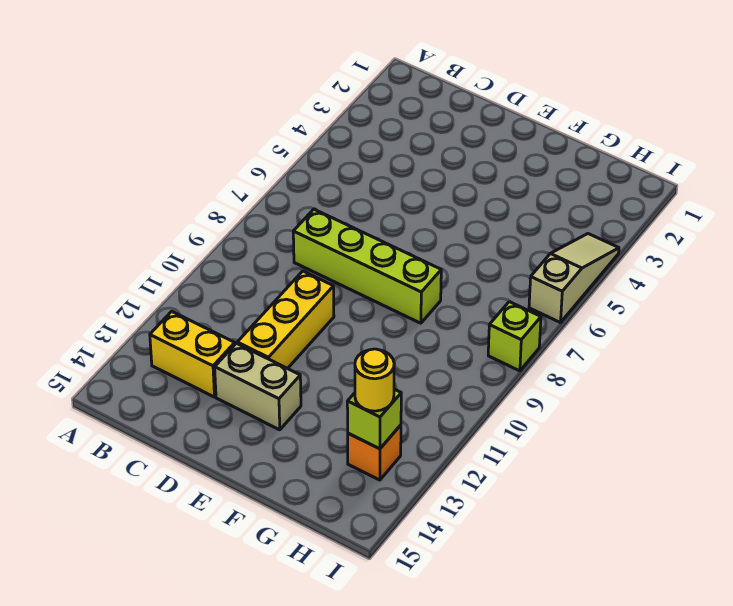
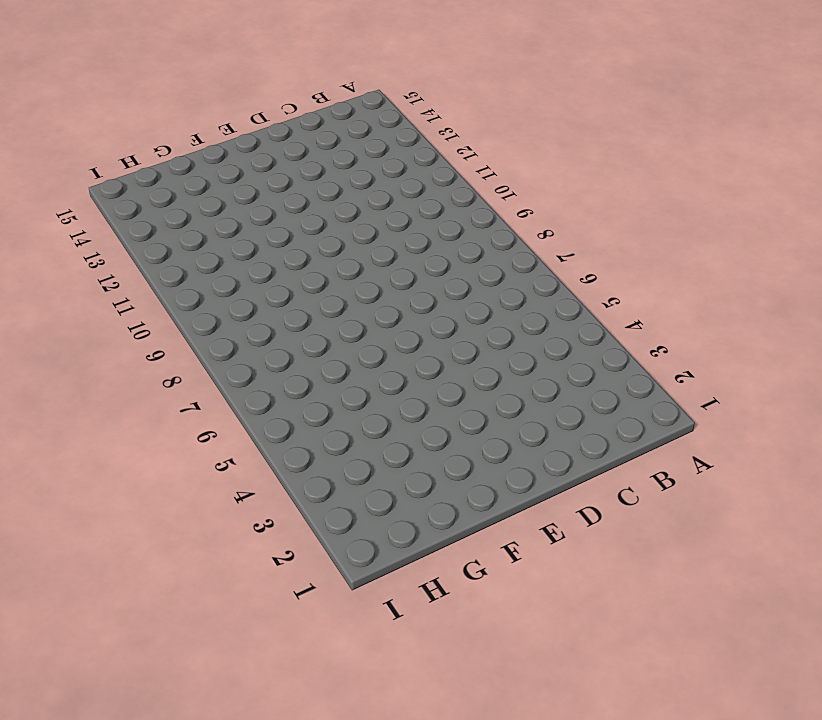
none -> yellow 1x2 brick [150,311,235,397]
none -> lime 1x4 brick [293,209,441,323]

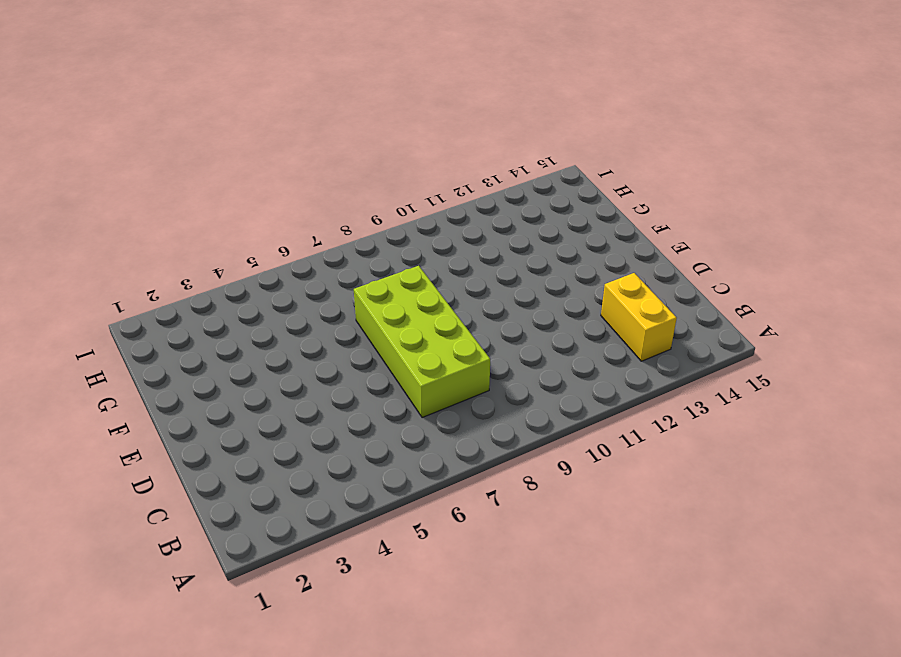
lime 2x4 brick [354,266,490,418] -> lime 1x4 brick [293,209,441,323]
none -> yellow 1x3 brick [237,271,334,369]
none -> tan 1x2 brick [215,343,301,430]

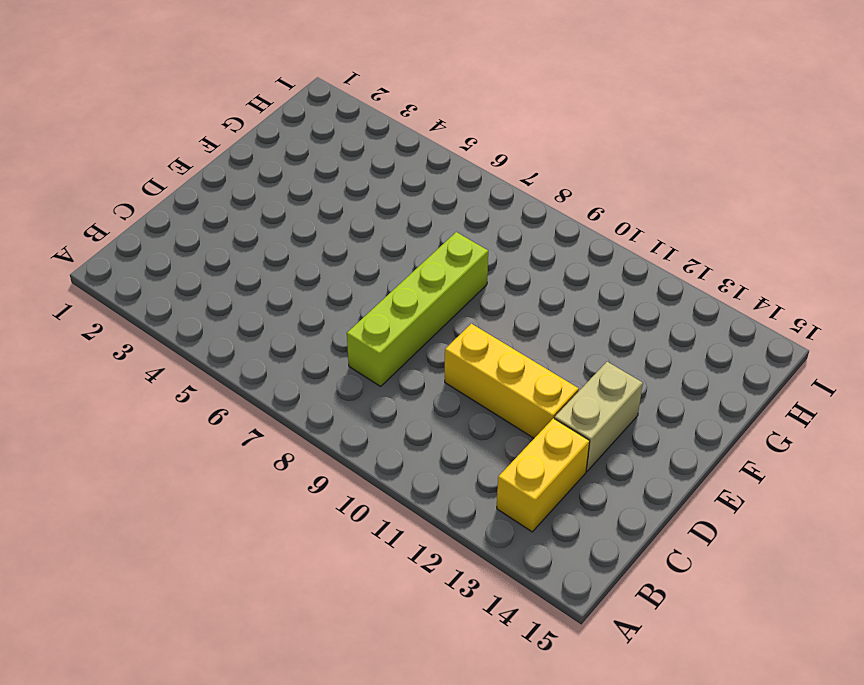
none -> orange 1x1 brick [348,425,401,480]
none -> tan 1x3 slope [529,234,619,323]

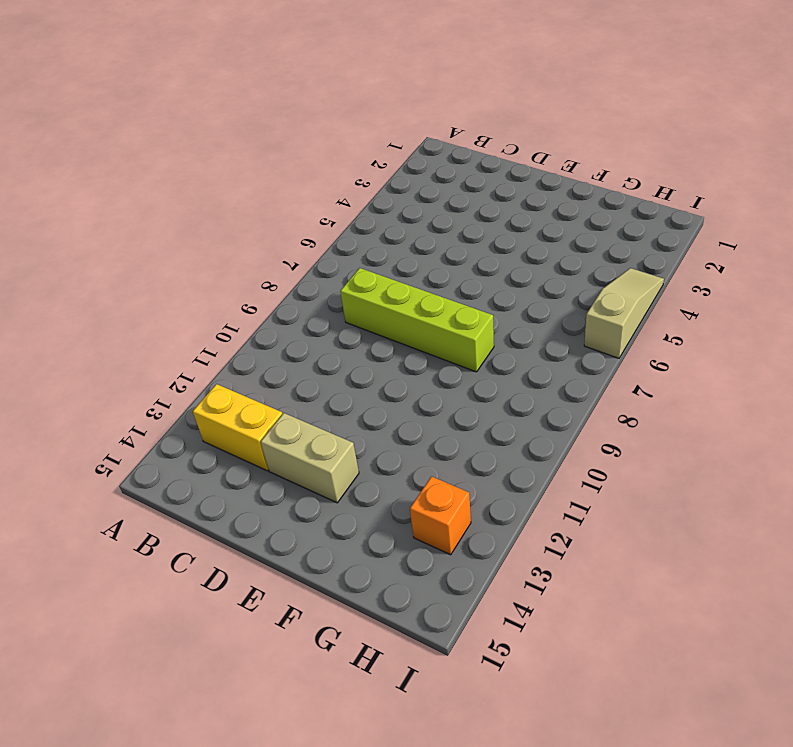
none -> yellow 1x3 brick [237,271,334,369]
none -> lime 1x1 brick [488,302,541,371]

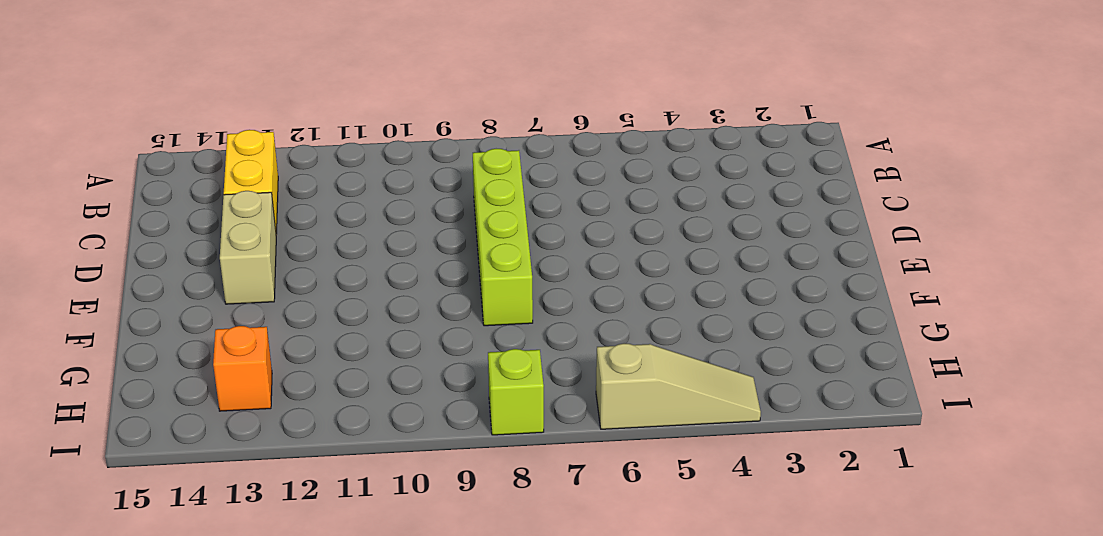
none -> yellow 1x3 brick [237,271,334,369]
none -> lime 1x1 brick [347,389,401,449]

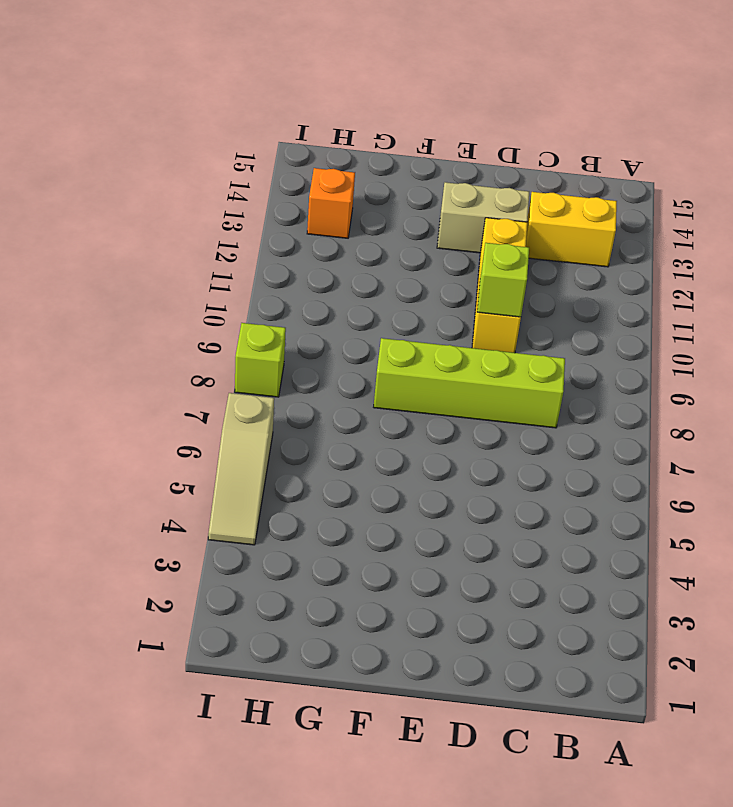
lime 1x1 brick [477,243,529,317] -> lime 1x1 brick moved to [347,389,401,449]
none -> yellow 1x1 round brick [355,349,394,411]

